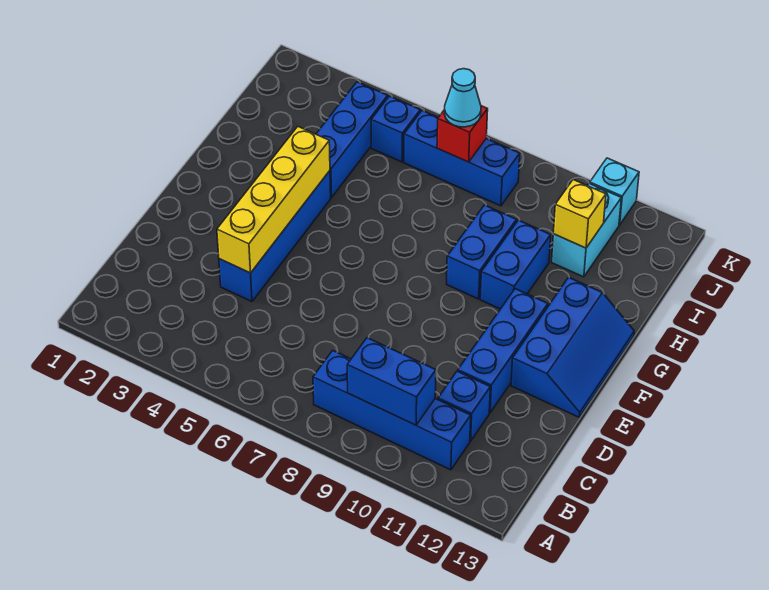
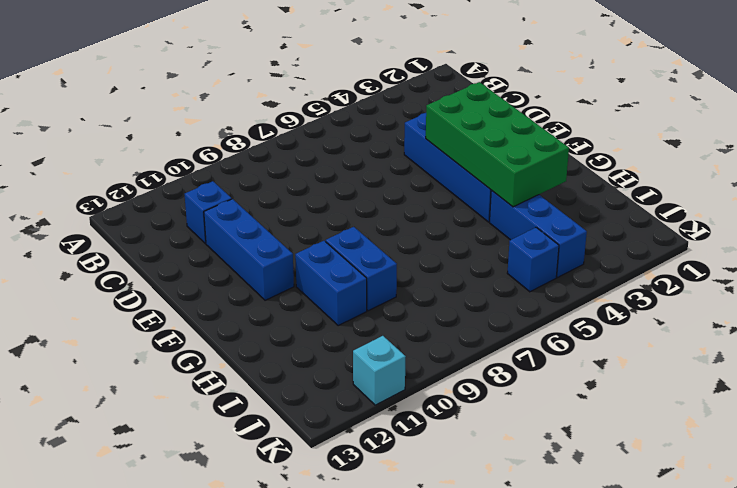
green 2x4 brick [426,82,569,207] -> yellow 1x4 brick [217,127,330,273]
none -> blue 1x4 brick [313,350,471,470]
none -> blue 2x3 slope [511,277,634,417]
none -> cyan 1x2 brick [552,183,621,277]

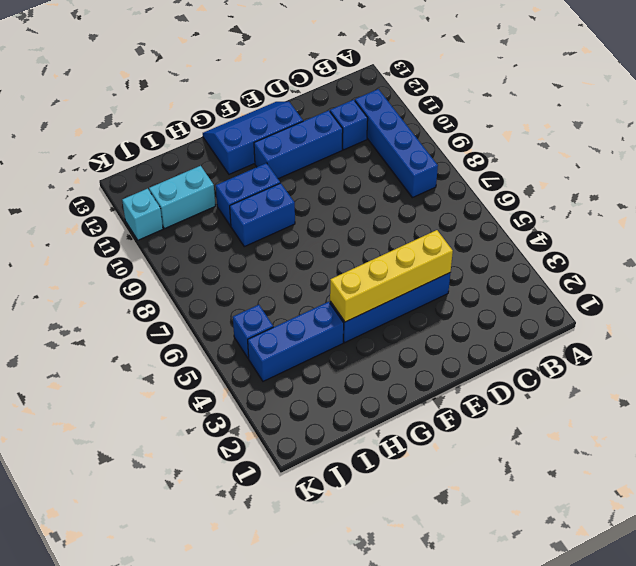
none -> blue 1x3 brick [404,110,520,206]
none -> blue 1x2 brick [347,338,436,425]
none -> yellow 1x1 brick [553,180,606,248]

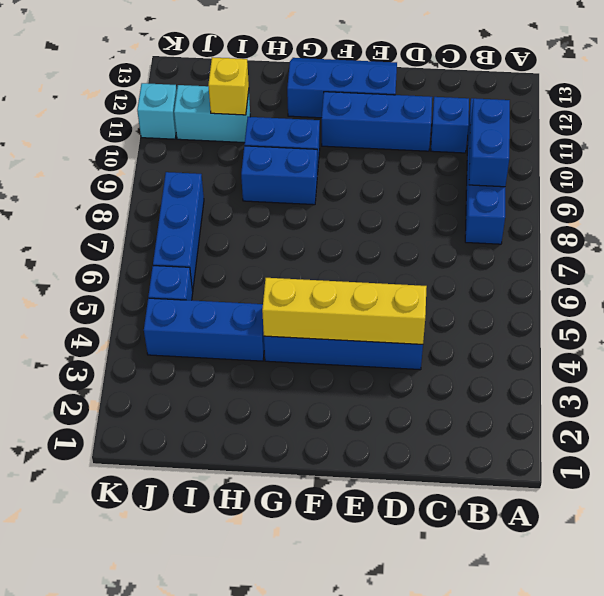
none -> red 1x1 brick [437,106,488,162]
none -> cyan 1x1 cone [444,69,481,127]

